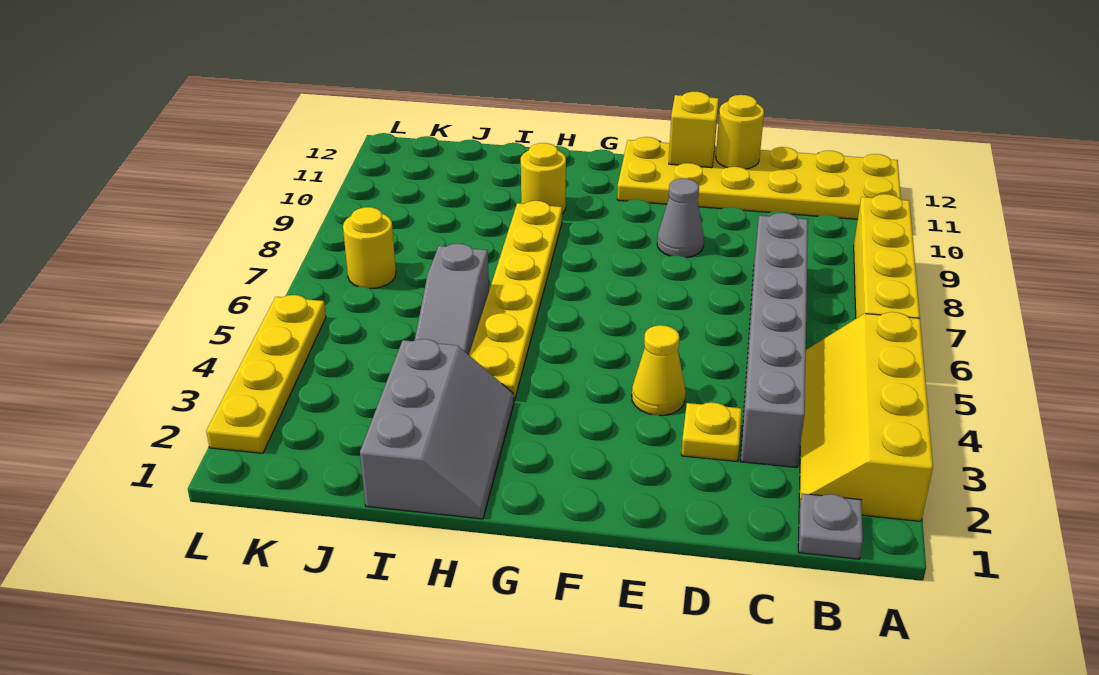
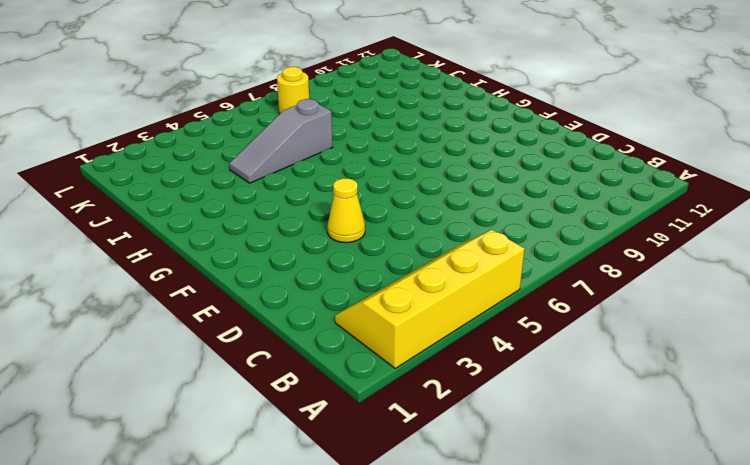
none -> yellow 1x4 brick [854,194,920,318]
none -> yellow 2x6 plate [617,137,901,219]
none -> grey 1x1 plate [798,494,863,559]

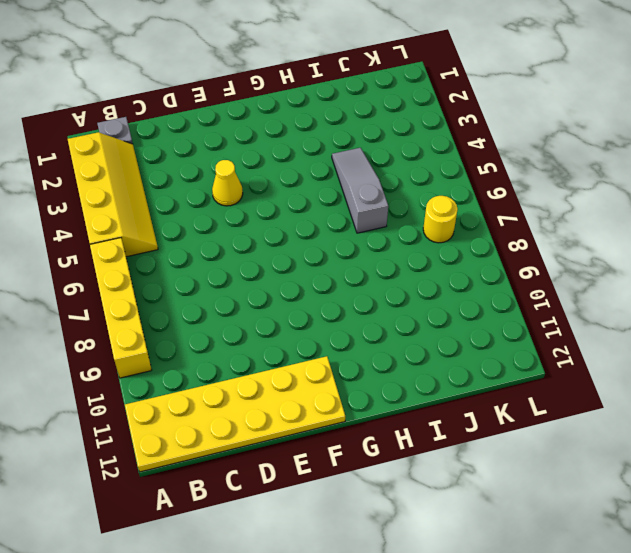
none -> grey 1x6 brick [740,213,808,467]
none -> yellow 1x1 plate [681,402,742,461]
none -> grey 1x1 cone [657,179,704,257]

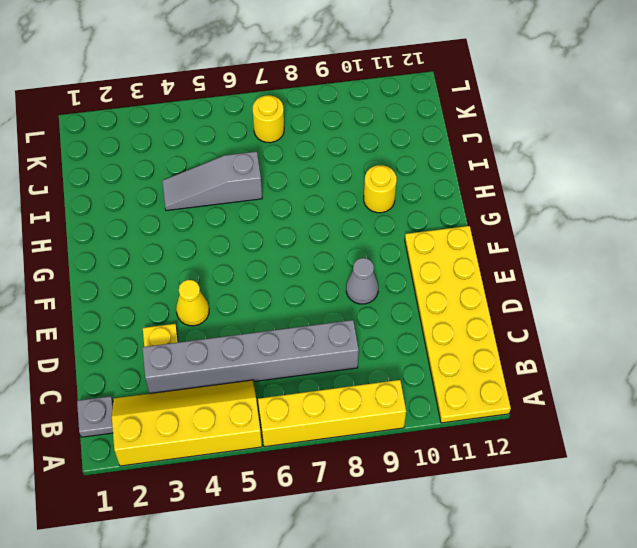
none -> grey 2x3 slope [360,339,514,519]
none -> yellow 1x6 plate [469,201,562,401]
none -> yellow 1x4 plate [206,295,326,453]

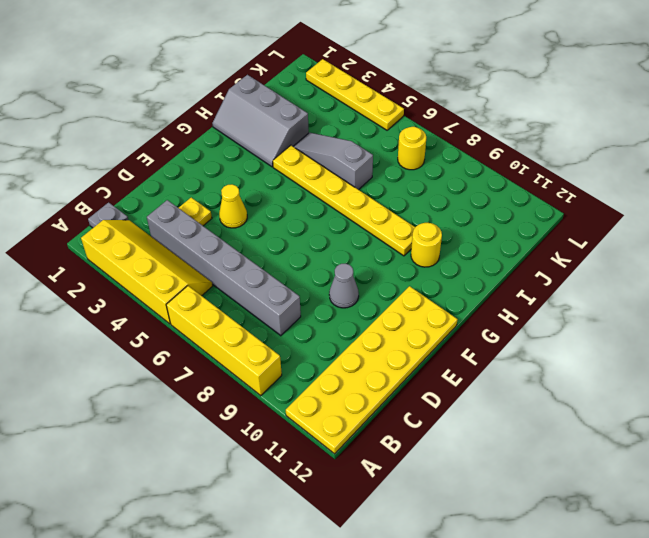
none -> yellow 1x1 round brick [716,95,764,169]
none -> yellow 1x1 brick [669,92,719,168]

